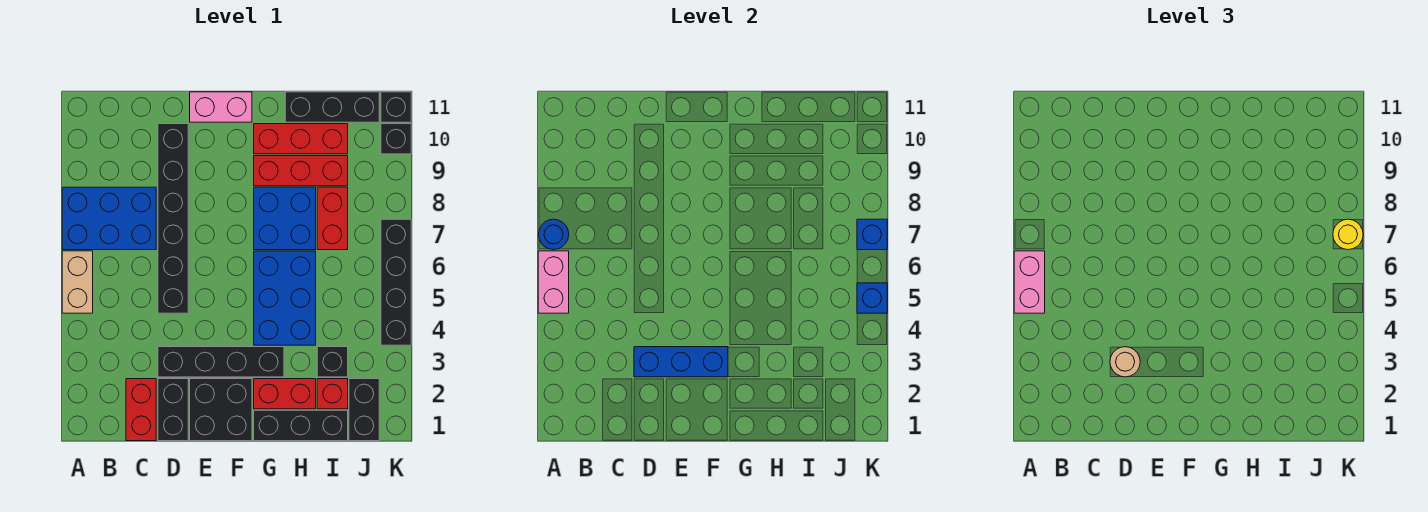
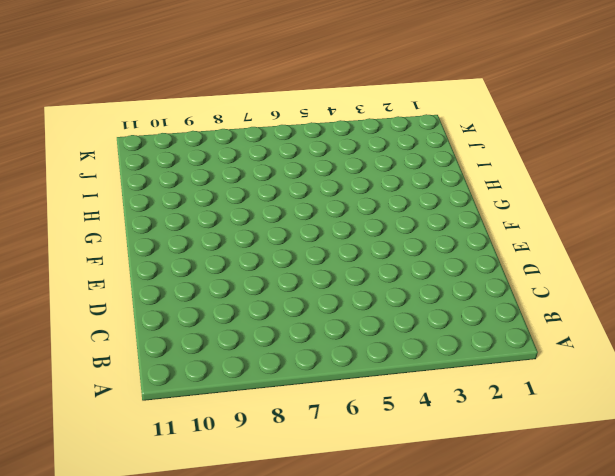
none -> tan 1x2 brick [62,251,93,313]
none -> blue 2x3 brick [62,187,156,250]
none -> red 1x2 brick [126,379,156,441]
none -> black 1x2 brick [158,379,188,441]

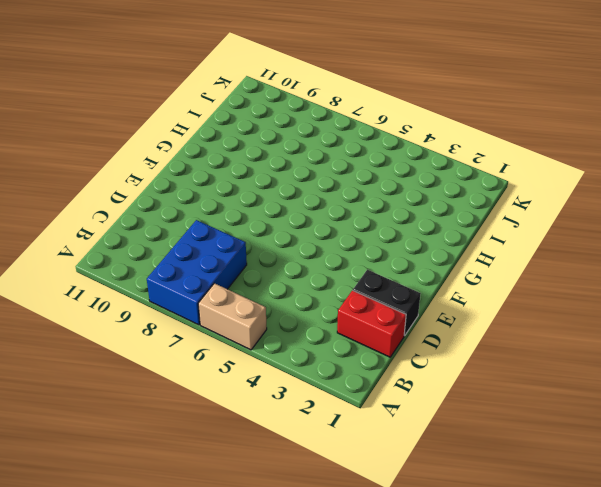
none -> black 1x4 brick [158,347,284,377]
none -> black 1x6 brick [158,124,188,313]
none -> black 2x2 brick [190,379,252,441]
none -> pink 1x2 brick [190,92,252,122]

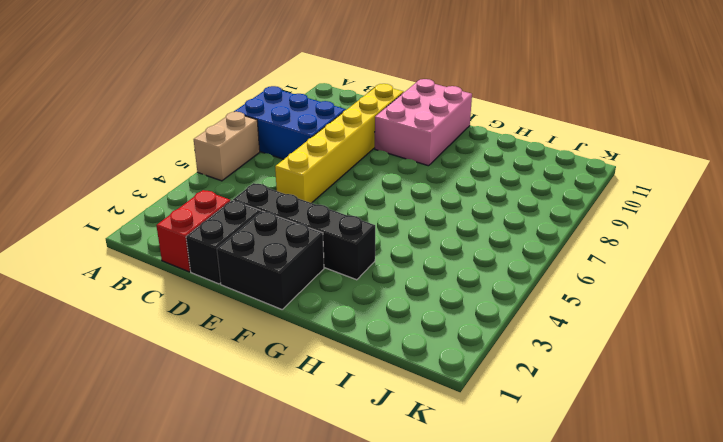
yellow 1x6 brick [275,84,404,203] -> black 1x6 brick [158,124,188,313]
pink 2x3 brick [375,79,472,166] -> pink 1x2 brick [190,92,252,122]
none -> black 1x3 brick [254,410,348,441]
none -> red 1x2 brick [254,379,316,409]
none -> blue 2x3 brick [254,251,316,345]
none -> blue 2x2 brick [254,187,316,250]

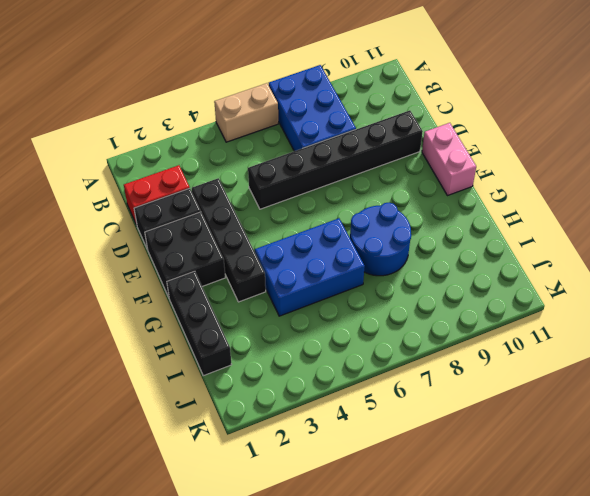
blue 2x2 round brick [350,203,411,276] -> blue 2x2 brick [254,187,316,250]
none -> red 1x2 brick [254,379,316,409]
none -> red 1x3 brick [254,156,348,186]
none -> red 1x3 brick [254,124,348,154]
none -> black 1x3 brick [285,92,379,122]

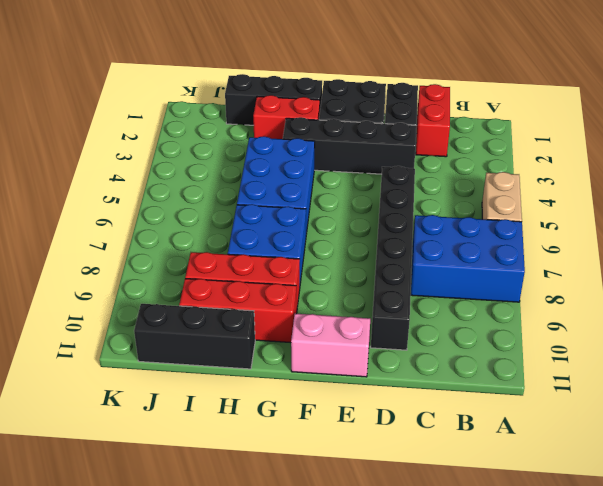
none -> red 1x1 brick [317,379,348,409]
none -> black 1x1 brick [317,347,348,377]
none -> red 1x2 brick [317,187,348,250]
none -> black 1x2 brick [349,379,379,441]

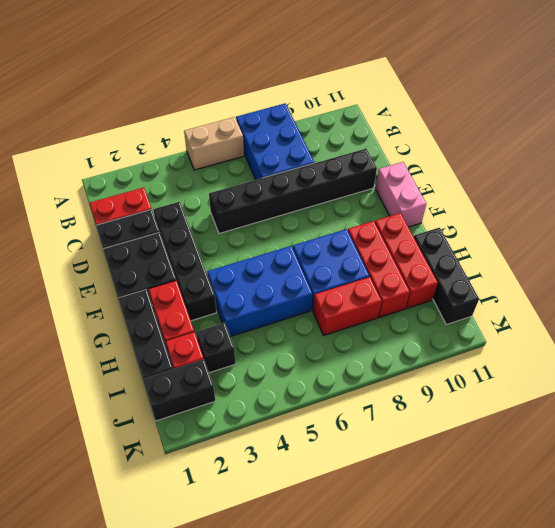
none -> black 1x4 brick [381,219,411,345]
none -> black 1x1 brick [381,124,411,154]
none -> black 1x1 brick [381,92,411,122]
none -> pink 1x2 brick [538,251,569,313]

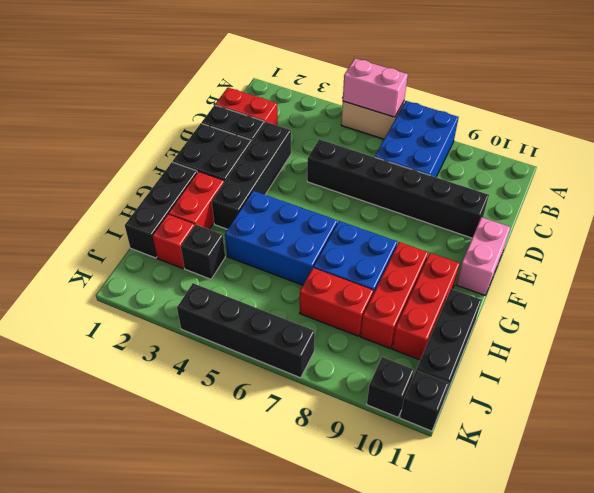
none -> black 1x2 brick [349,379,379,441]
none -> blue 1x1 round brick [538,219,569,250]
none -> blue 1x3 brick [634,347,728,377]
none -> blue 1x1 brick [857,283,887,313]

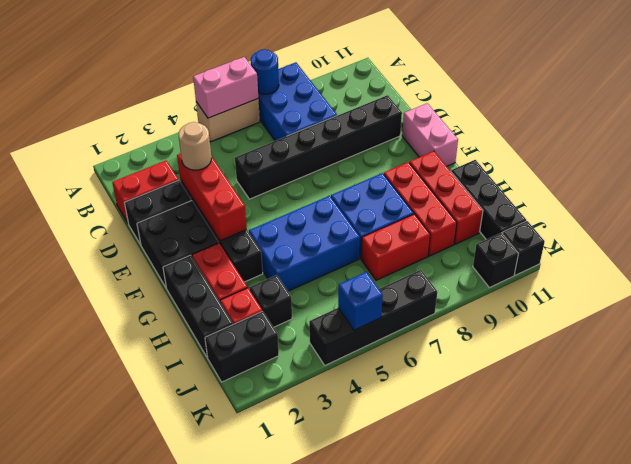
red 1x3 brick [177,154,247,241] -> blue 1x3 brick [634,347,728,377]
none -> blue 1x1 brick [857,219,887,250]
none -> pink 1x2 brick [1014,251,1045,313]
none -> yellow 1x1 round brick [1333,219,1363,250]

